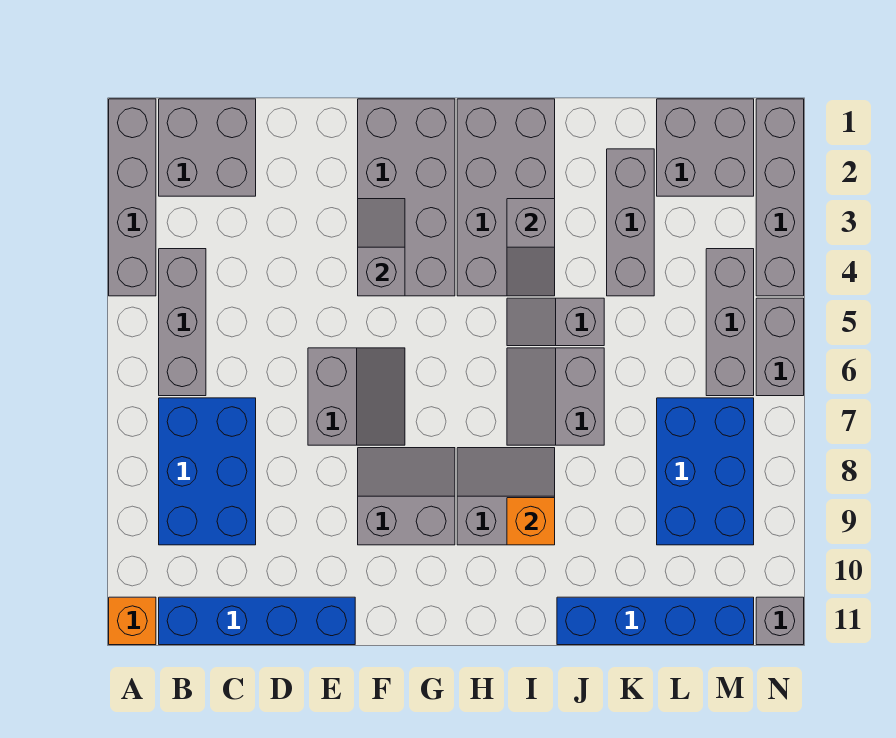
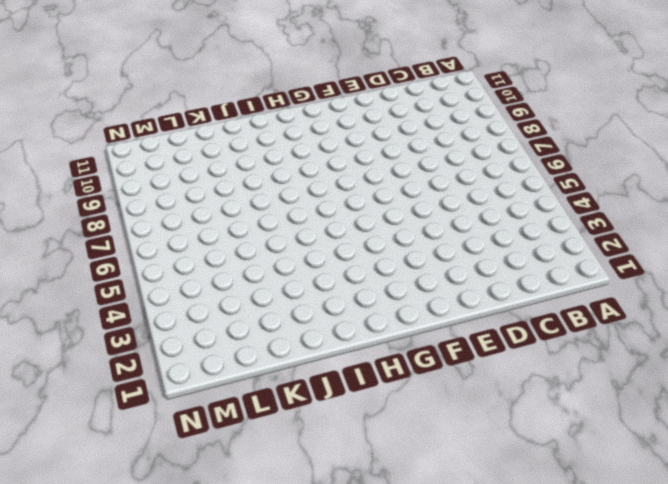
none -> grey 1x4 brick [109,99,156,296]
none -> orange 1x1 brick [109,597,156,645]
none -> grey 2x2 brick [159,99,256,196]

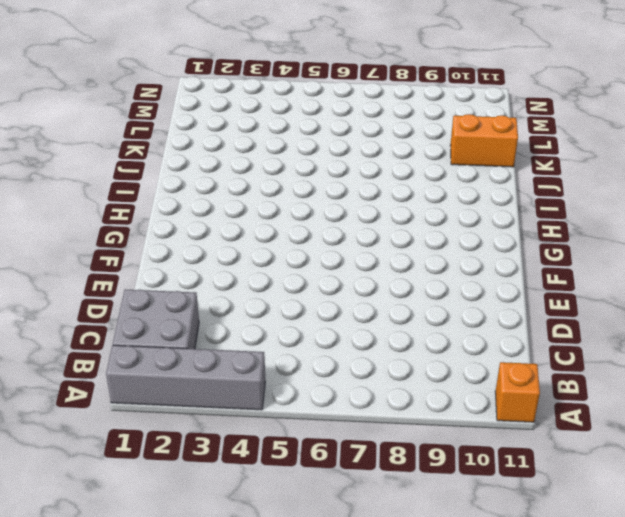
orange 1x2 brick [450,114,518,167] -> blue 1x4 brick [557,597,754,645]
none -> grey 1x3 brick [159,249,206,396]
none -> blue 2x3 brick [159,398,256,545]
none -> blue 1x4 brick [159,597,355,645]

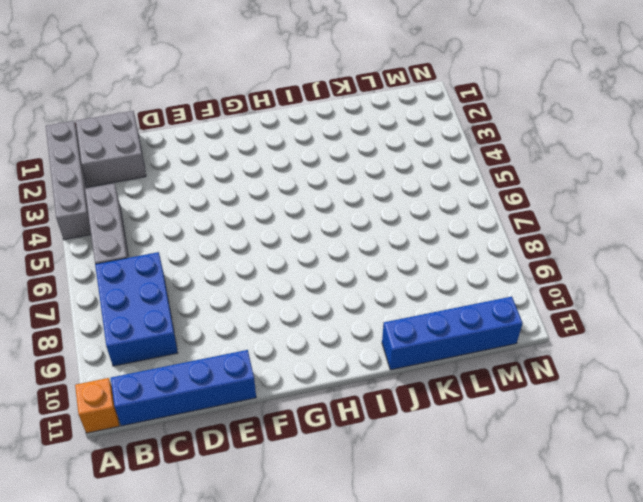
none -> grey 2x2 slope [308,348,405,445]
none -> grey 2x4 brick [358,99,455,296]
none -> grey 2x2 slope [358,448,455,545]

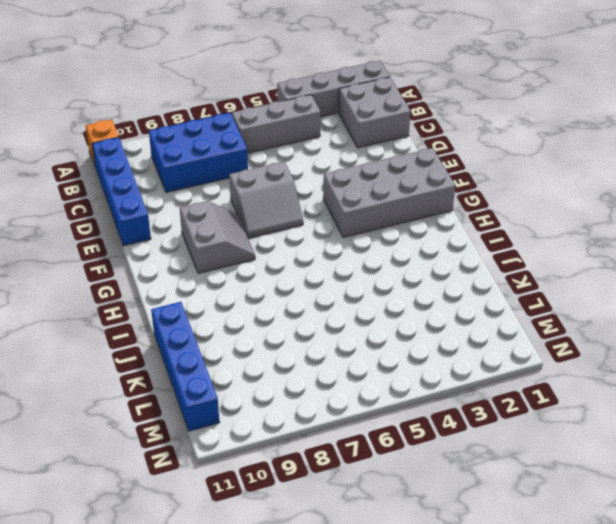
none -> grey 2x4 brick [457,99,555,296]
none -> grey 2x2 slope [457,448,555,545]
none -> grey 1x2 slope [507,298,604,346]

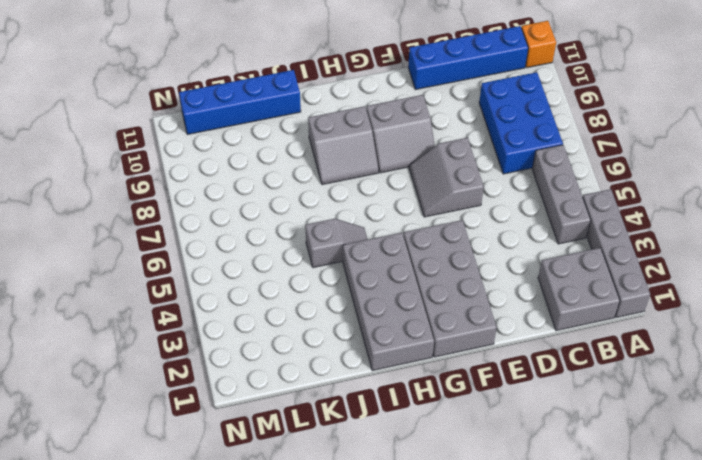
none -> grey 2x2 slope [507,348,604,445]
none -> grey 1x3 brick [607,149,654,296]
none -> grey 2x2 brick [657,99,754,196]

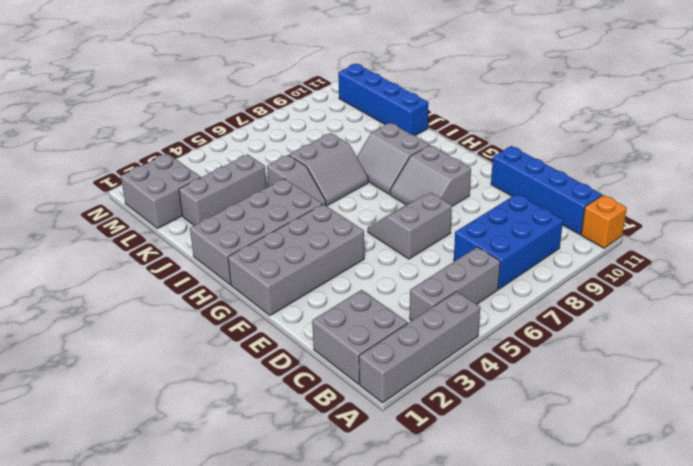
none -> blue 2x3 brick [657,398,754,545]
none -> grey 1x3 brick [706,249,754,396]
none -> grey 1x4 brick [756,99,804,296]

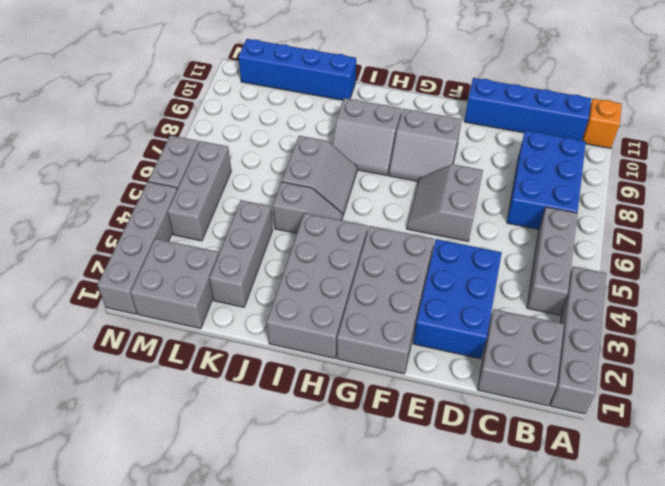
blue 2x3 brick [413,239,502,359] -> blue 2x3 brick moved to [657,398,754,545]
none -> grey 1x1 brick [756,597,804,645]
none -> grey 1x2 slope [358,199,405,296]
none -> grey 1x2 slope [507,199,555,296]

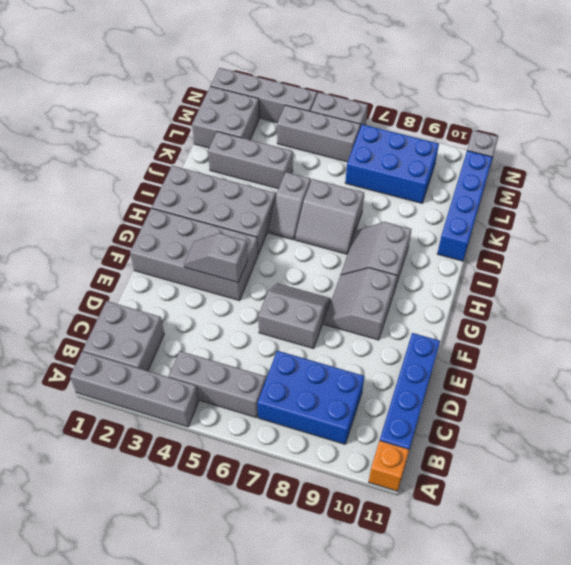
none -> grey 1x2 slope [507,199,555,296]
none -> orange 1x1 brick [507,498,555,545]

